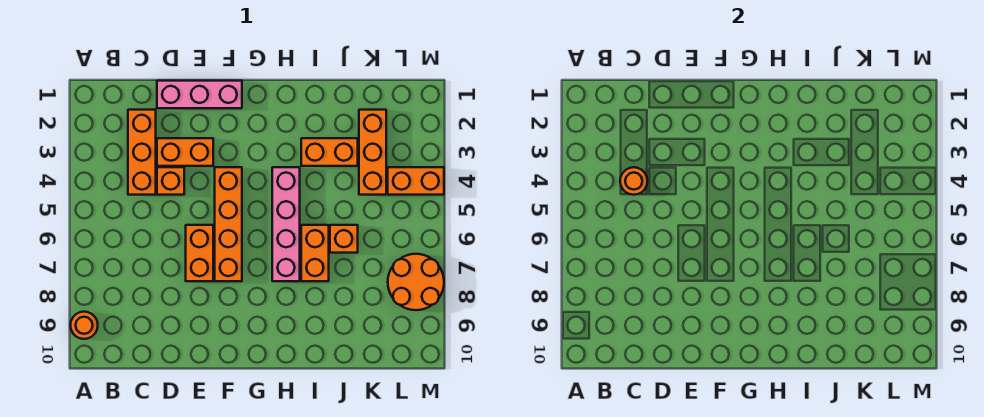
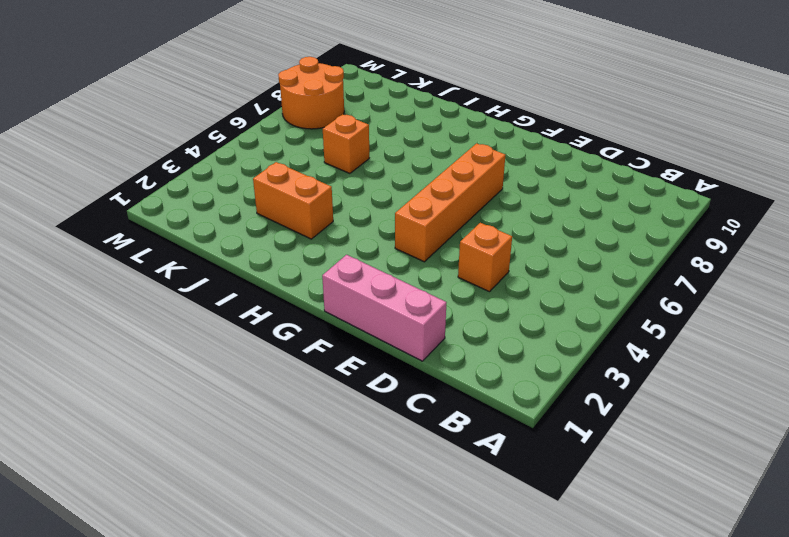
none -> orange 1x1 round brick [70,312,98,339]
none -> orange 1x3 brick [128,110,156,195]
none -> orange 1x2 brick [157,138,213,166]

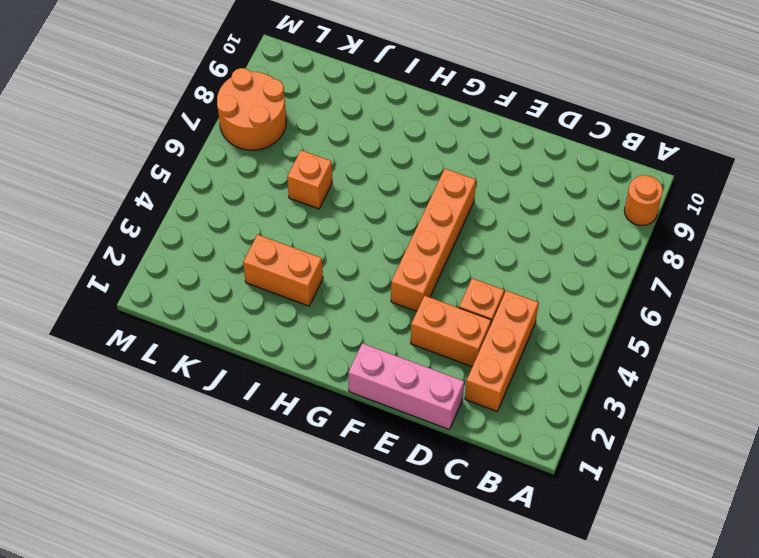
none -> orange 1x2 brick [186,225,213,281]
none -> pink 1x4 brick [272,167,300,281]
none -> orange 1x2 brick [301,225,329,281]

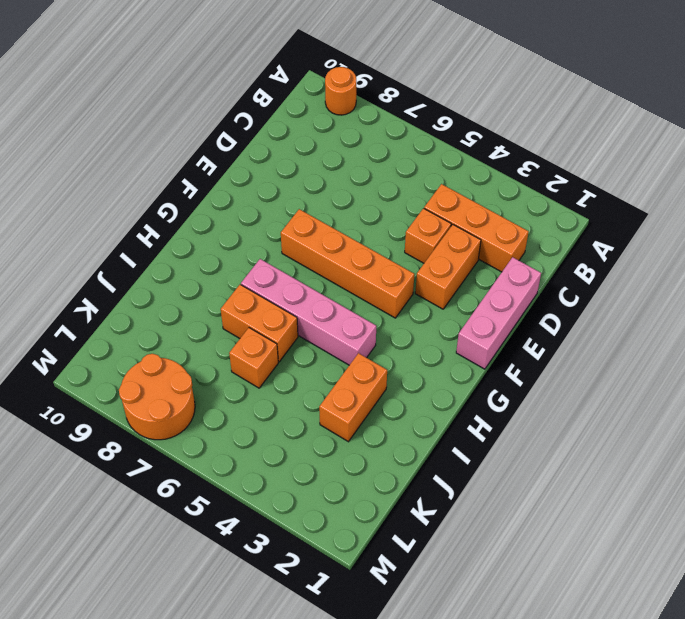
none -> orange 1x2 brick [186,225,213,281]
none -> orange 1x3 brick [359,110,386,195]
none -> orange 1x2 brick [388,167,444,195]

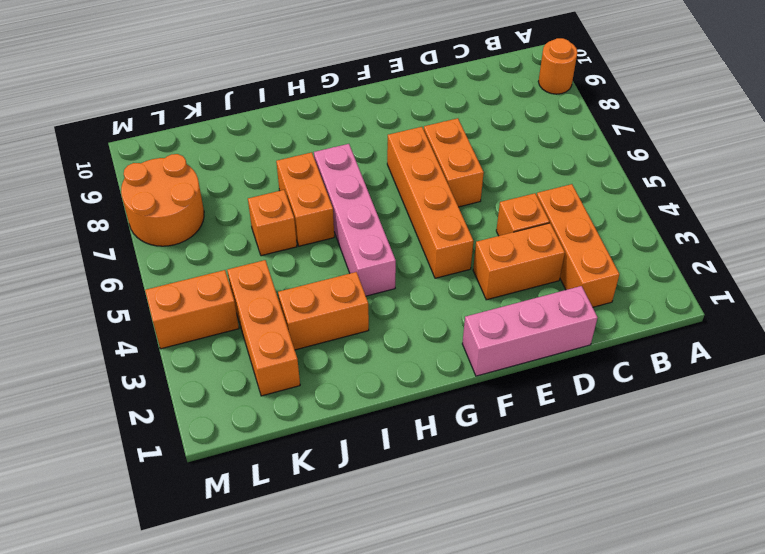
none -> orange 1x1 round brick [620,167,647,195]

